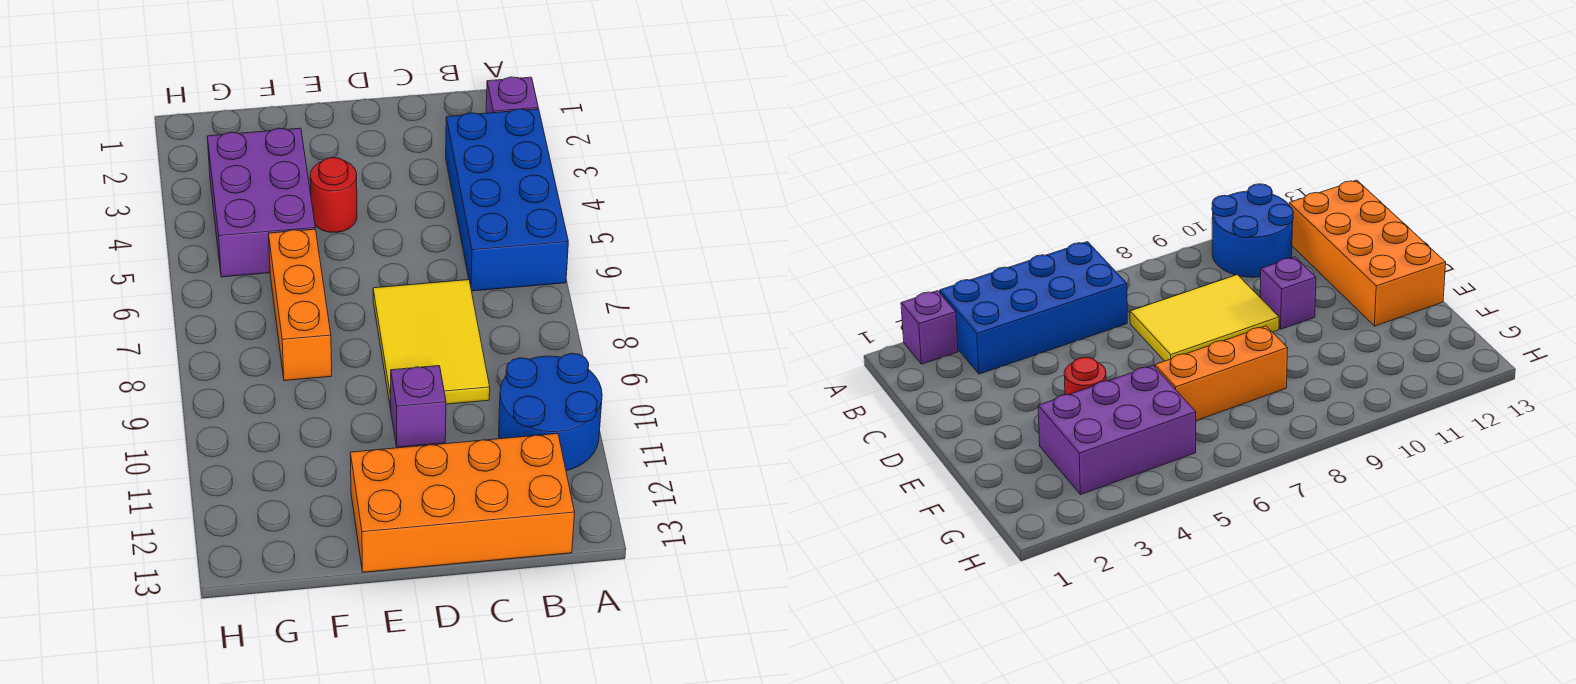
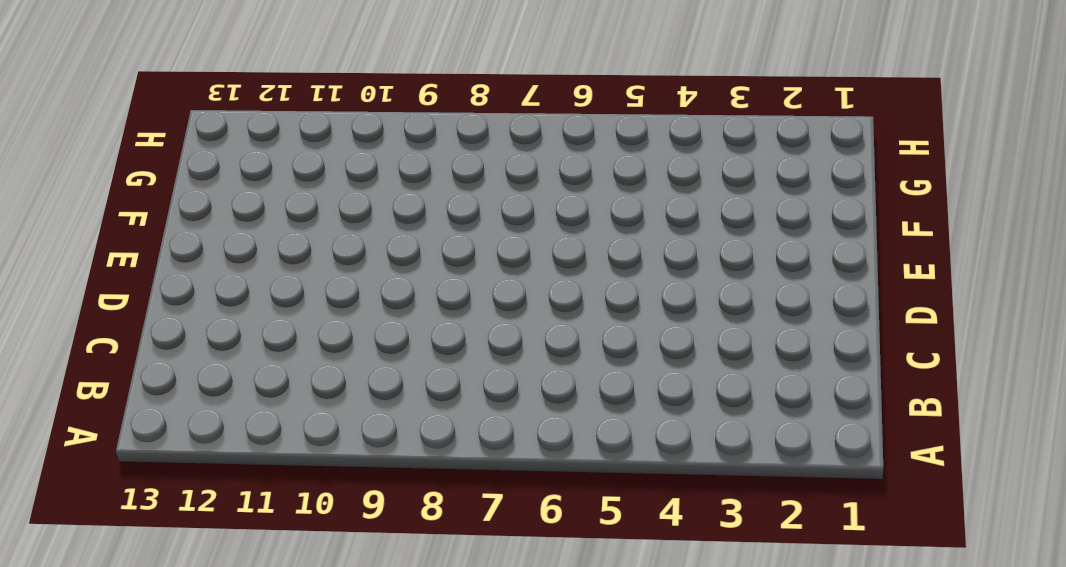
none -> purple 1x1 brick [486,77,538,113]
none -> blue 2x4 brick [446,109,568,291]

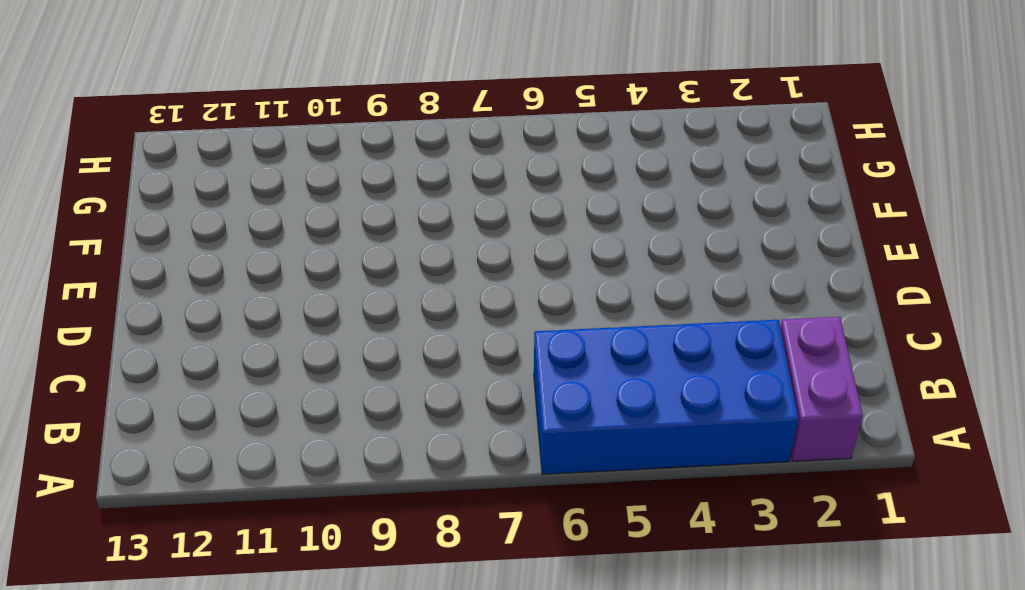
purple 1x2 brick [780,317,863,461] -> purple 1x1 brick [486,77,538,113]
none -> blue 2x2 round brick [499,353,602,471]
none -> orange 2x4 brick [350,434,575,572]

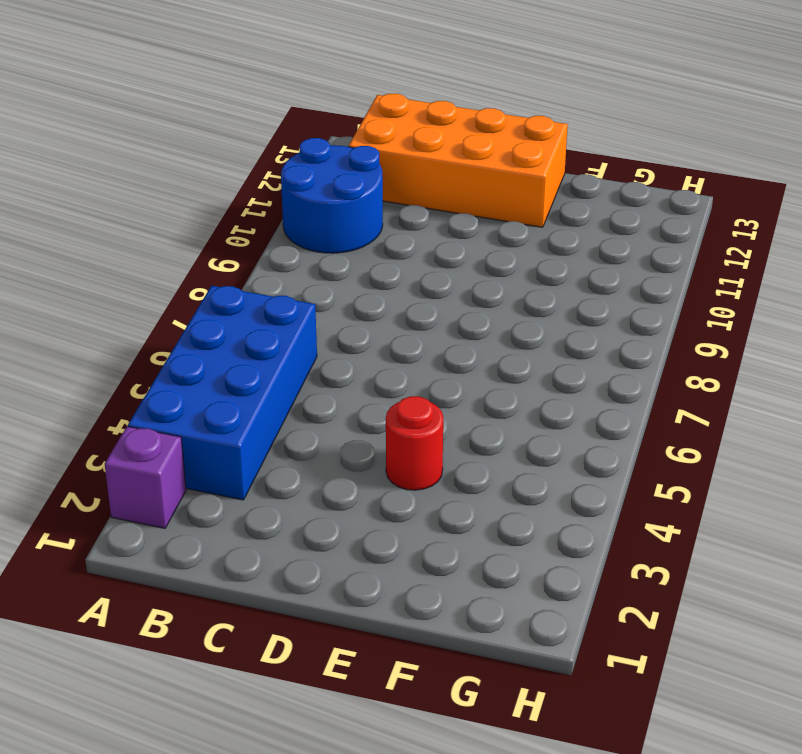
none -> yellow 2x3 tile [373,280,490,409]
none -> purple 1x1 brick [391,366,446,447]

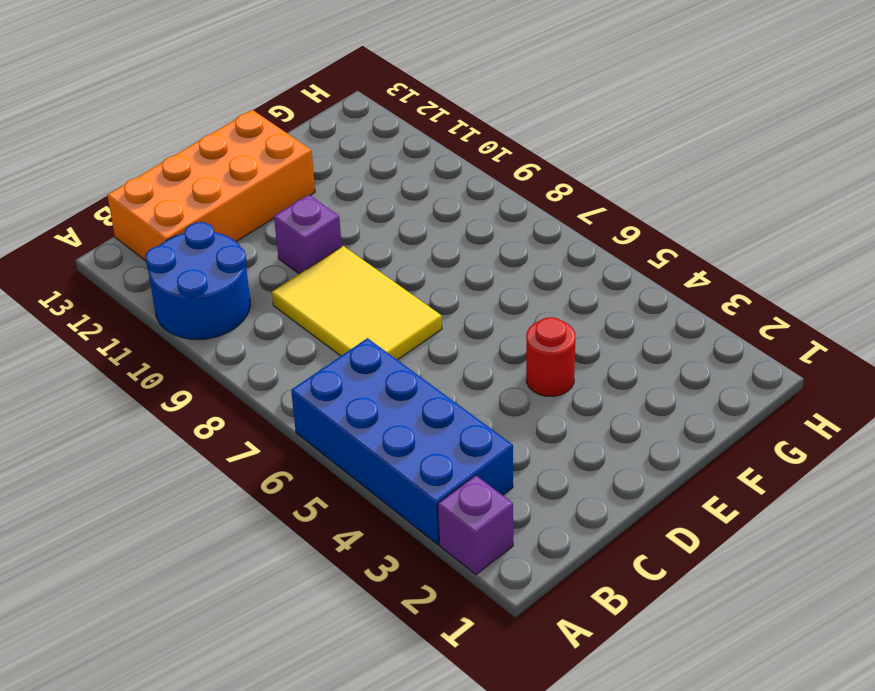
none -> purple 2x3 brick [207,128,315,277]
none -> orange 1x3 brick [268,229,332,381]

